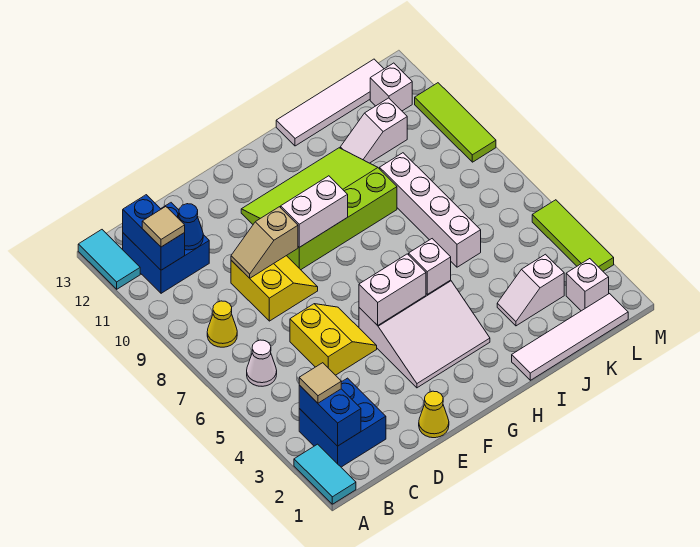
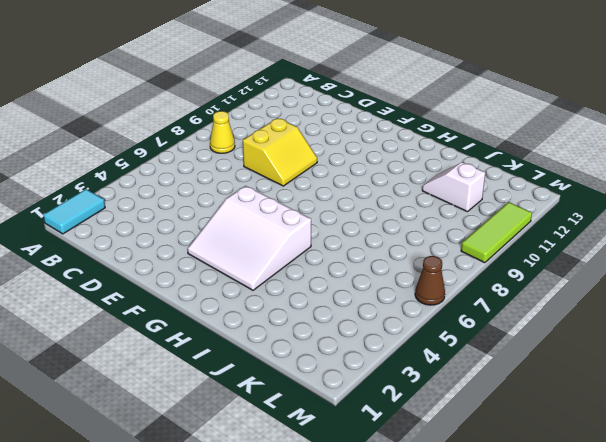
brown 1x1 cone [415,256,445,305] -> none
none -> cyan 1x2 tile [78,230,140,289]
none -> blue 2x2 brick [299,378,386,467]
none -> white 1x1 cone [247,340,277,386]

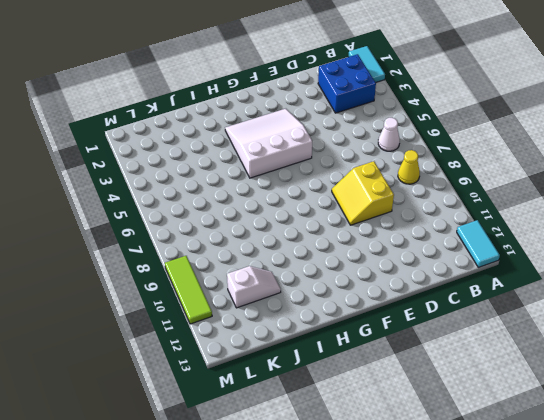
none -> blue 2x2 brick [123,203,209,293]
none -> yellow 2x2 slope [290,304,377,375]
none -> yellow 1x1 cone [419,391,449,438]

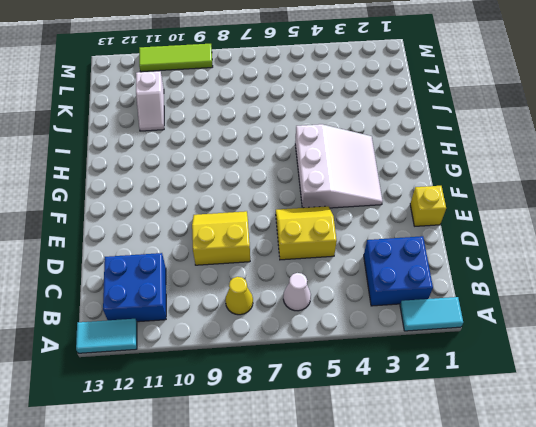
yellow 1x1 brick [410,186,446,226] -> yellow 1x1 cone [419,391,449,438]
none -> lime 3x4 slope [241,148,397,270]
none -> white 1x4 tile [512,294,628,380]
none -> white 1x4 tile [276,59,384,146]

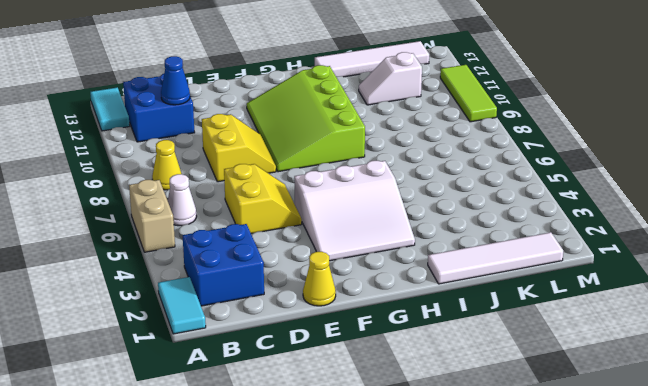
tan 1x2 brick [129,180,175,252] -> none
lime 3x4 slope [247,65,365,172] -> lime 3x4 slope turned to [241,148,397,270]
none -> white 1x2 slope [497,254,564,326]
none -> white 1x4 brick [380,153,481,267]
none -> white 1x1 brick [566,259,609,311]

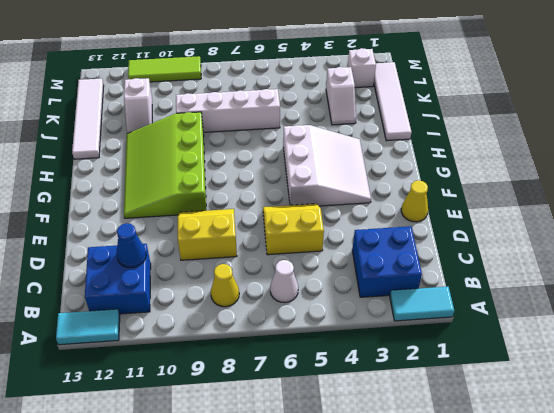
none -> white 1x1 brick [370,63,412,111]
none -> lime 1x3 tile [532,200,614,271]
none -> blue 1x2 brick [299,385,361,446]

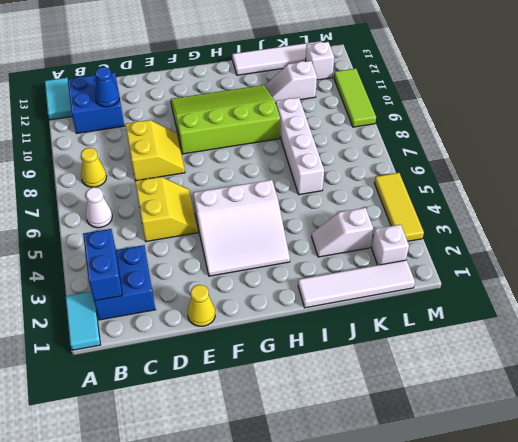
yellow 1x3 tile [374,173,424,241] -> lime 1x3 tile [532,200,614,271]
none -> blue 1x2 brick [123,195,185,270]
none -> tan 1x2 slope [231,207,298,278]
none -> white 1x2 brick [359,254,426,325]

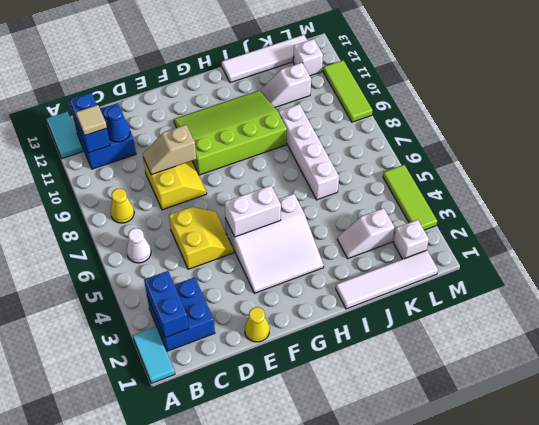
none -> white 1x2 brick [281,176,348,247]
none -> white 1x1 brick [409,239,451,294]
none -> tan 1x1 tile [299,363,341,403]

